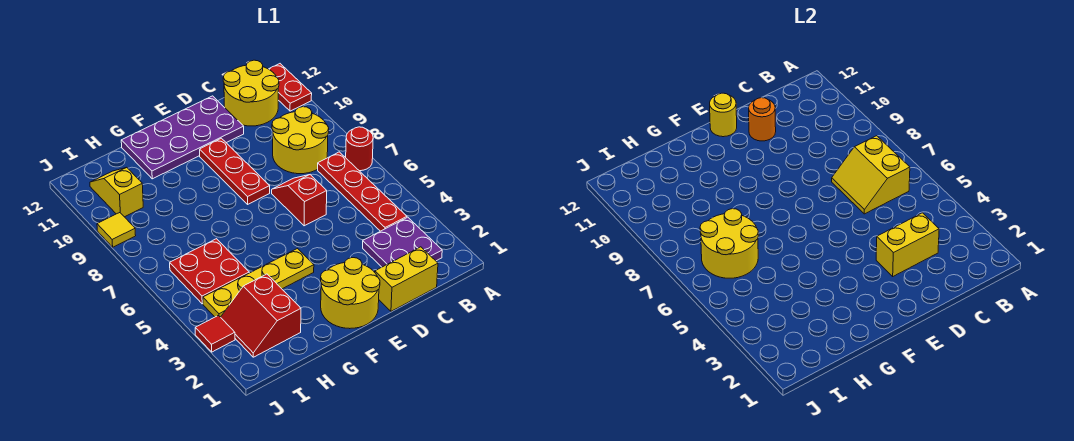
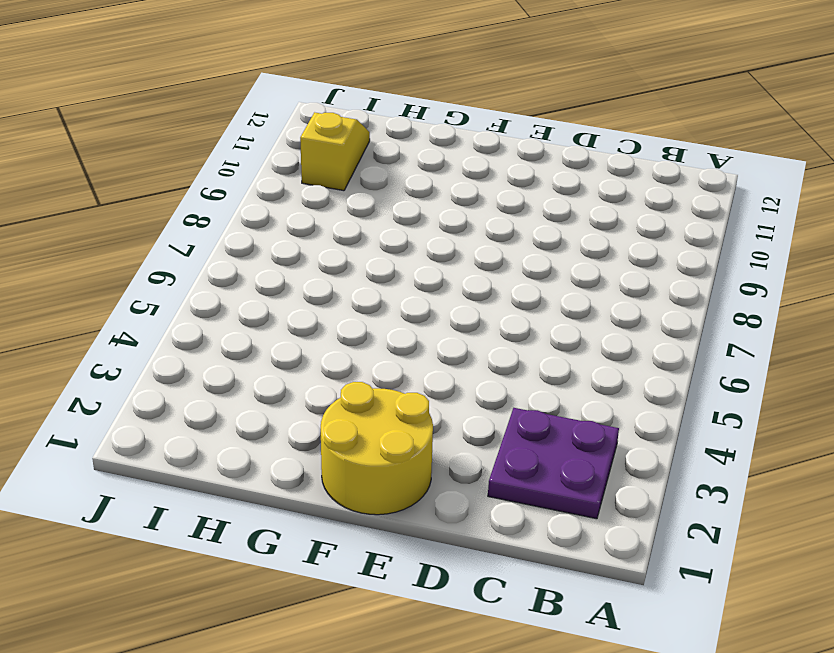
none -> red 1x1 round brick [346,127,373,171]
none -> red 1x2 plate [269,64,312,111]
none -> red 1x4 plate [318,152,407,231]

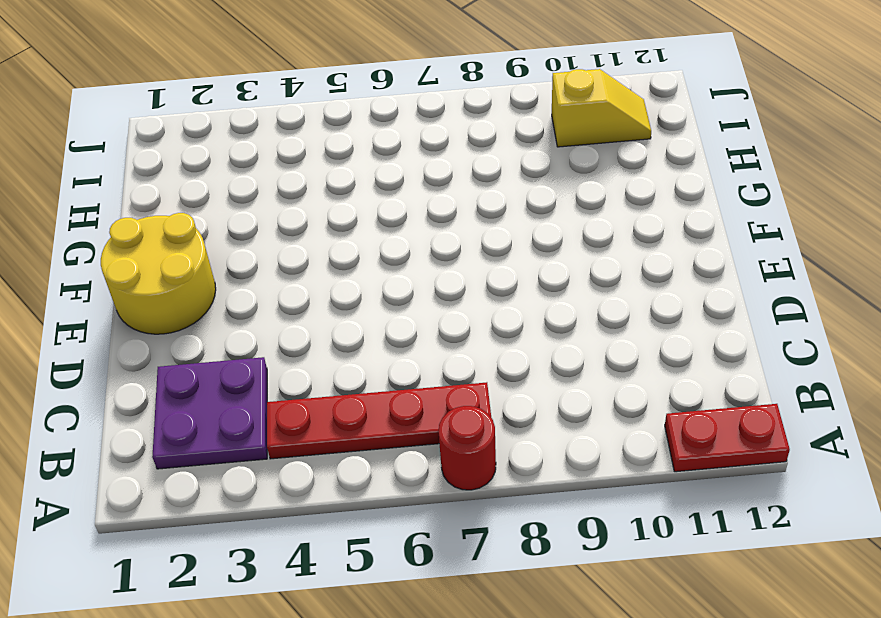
none -> yellow 2x2 round brick [272,107,329,174]
none -> yellow 2x2 round brick [223,60,279,126]
none -> yellow 1x2 brick [375,247,438,311]

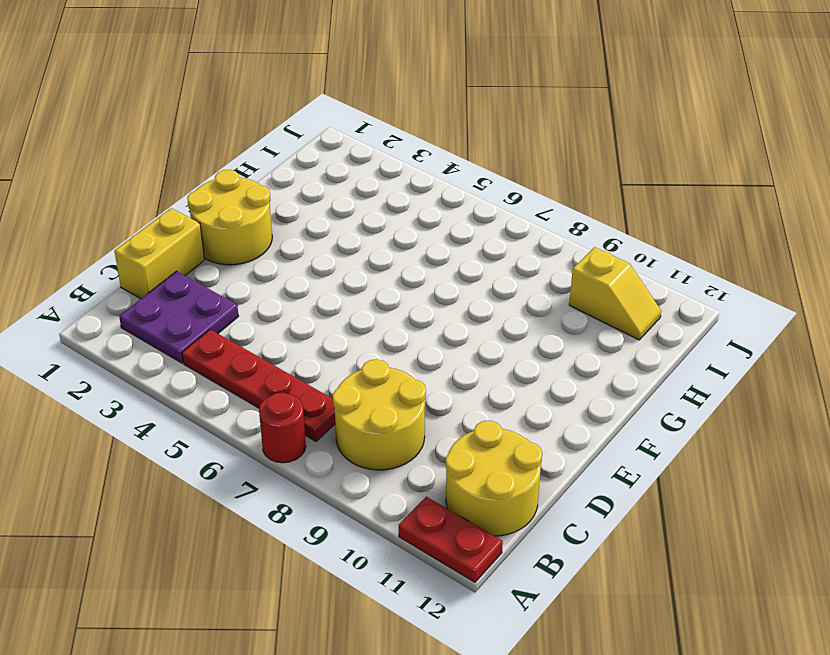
none -> red 1x2 slope [272,175,327,226]
none -> purple 2x4 plate [121,96,244,179]
none -> red 1x3 plate [200,138,270,204]

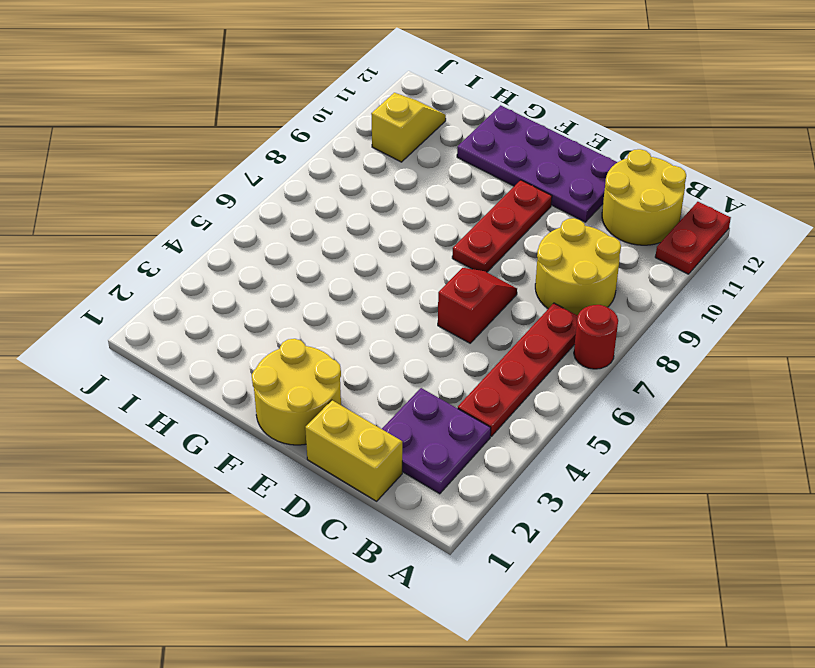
none -> yellow 1x4 plate [203,249,314,317]
none -> red 2x2 slope [221,274,301,357]
none -> red 2x2 plate [170,239,249,304]

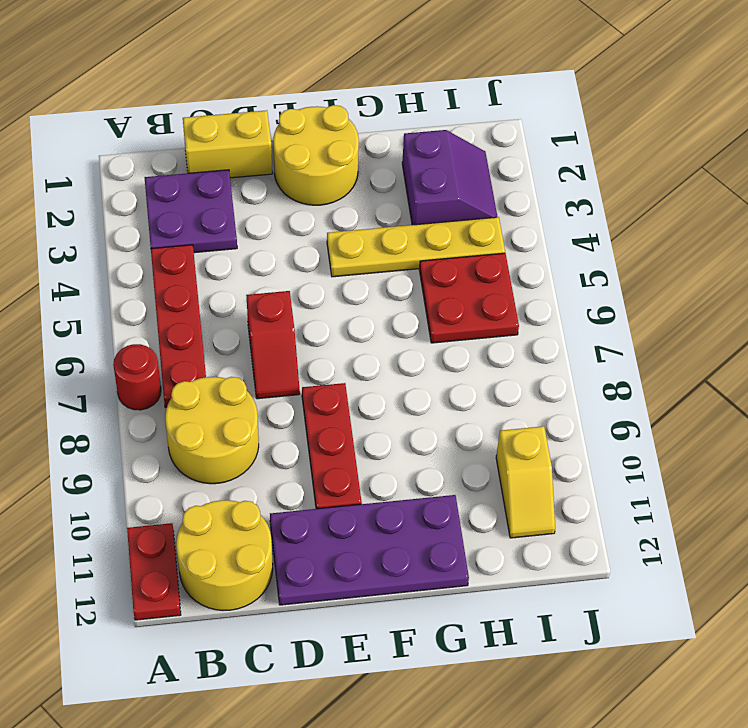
purple 2x2 slope [402,130,497,225] -> red 2x2 slope [221,274,301,357]
none -> red 1x1 tile [195,316,235,352]
none -> yellow 1x1 tile [97,213,136,247]
none -> yellow 2x2 slope [832,136,910,214]

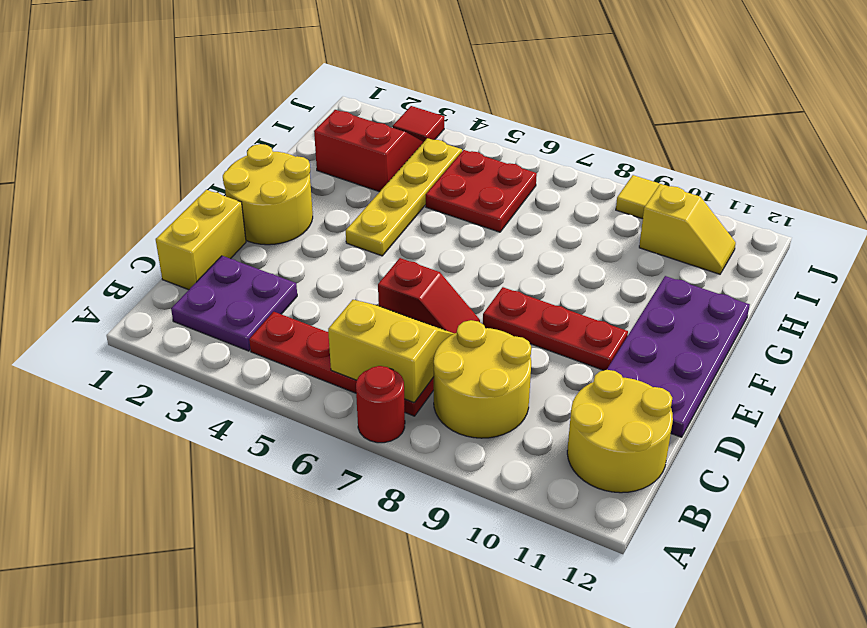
none -> red 1x2 plate [269,64,312,111]
none -> yellow 1x2 brick [876,213,939,276]
none -> orange 1x1 round brick [749,98,776,141]

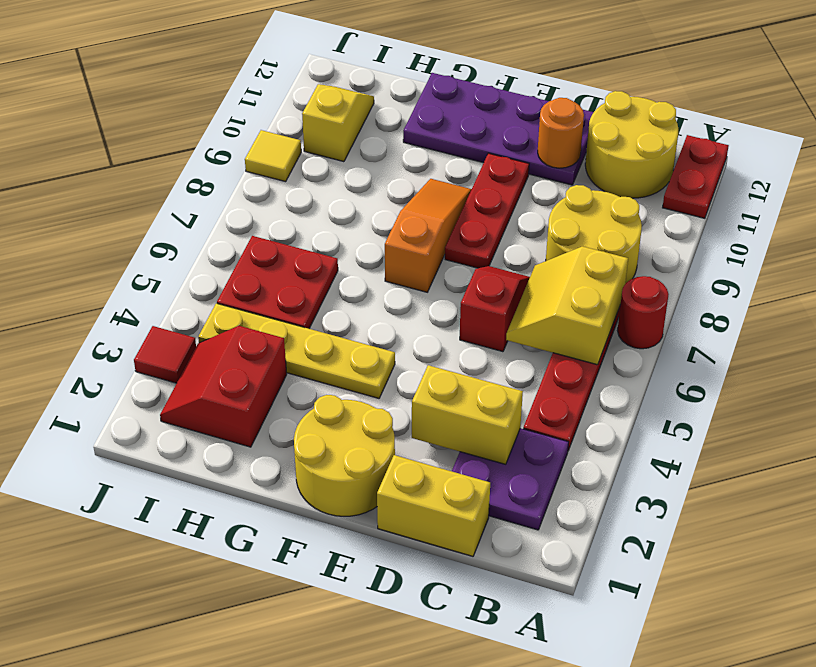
orange 1x3 slope [385,179,471,292] -> none
none -> yellow 1x1 round brick [710,93,737,137]
none -> yellow 2x2 round brick [700,209,758,278]

